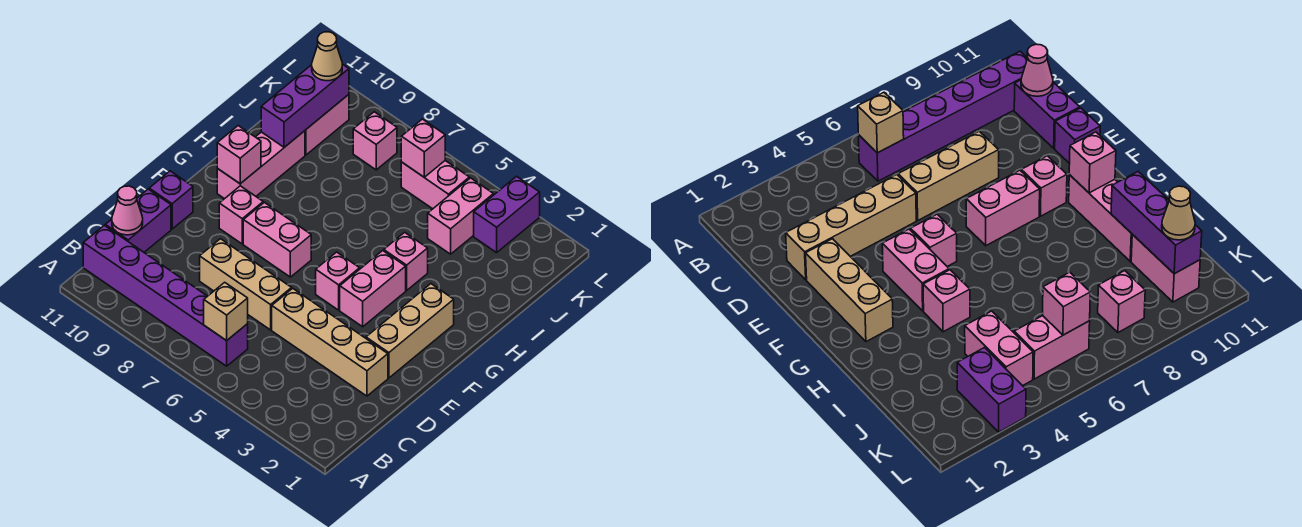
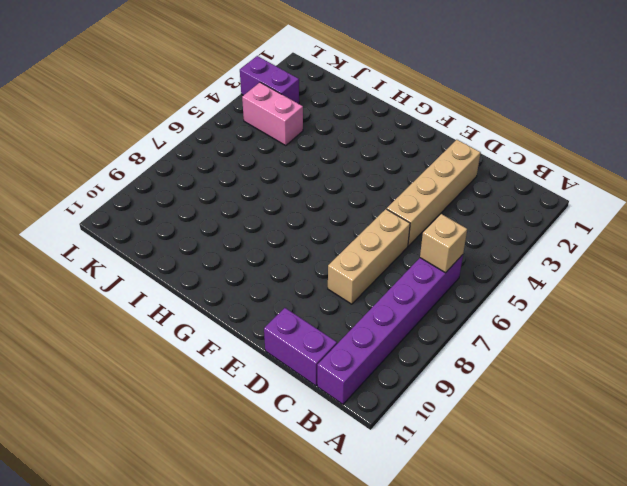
none -> tan 1x3 brick [366,284,454,378]
none -> purple 1x1 brick [149,171,193,229]
none -> pink 1x2 brick [340,251,406,327]

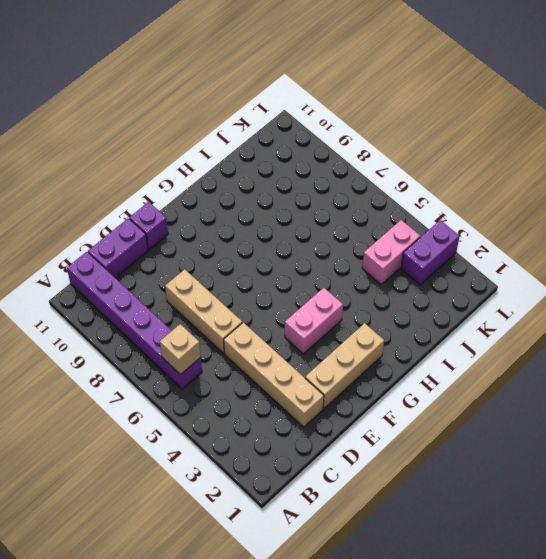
none -> pink 1x1 brick [316,252,360,310]
none -> pink 1x2 brick [243,203,311,277]
none -> pink 1x1 brick [219,186,263,244]

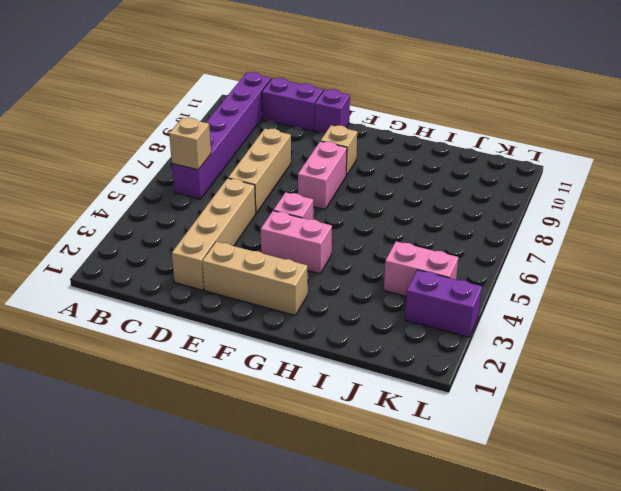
tan 1x1 brick [321,125,357,175] -> pink 1x1 brick [219,186,263,244]
none -> pink 1x3 brick [217,131,305,199]
none -> pink 1x1 brick [384,232,428,290]
none -> pink 1x2 brick [305,95,349,155]

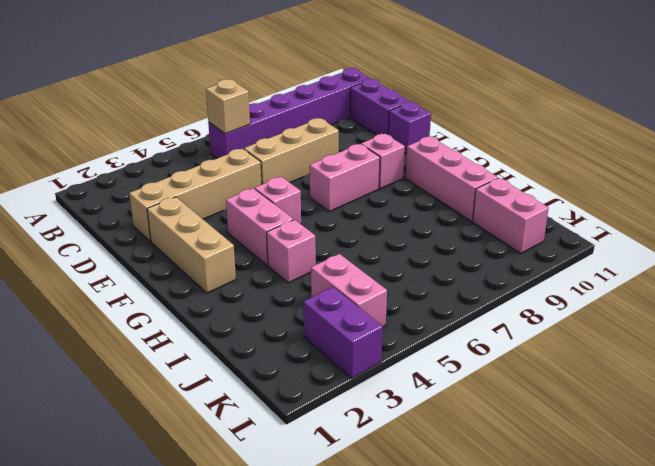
none -> pink 1x2 brick [401,161,469,209]
none -> pink 1x1 brick [353,112,397,170]
none -> pink 1x1 cone [112,186,143,235]

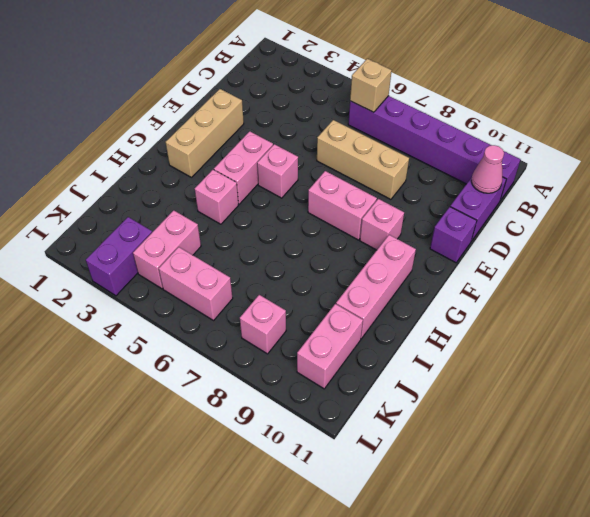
none -> tan 1x4 brick [272,288,388,396]
none -> pink 1x1 brick [217,126,261,184]
none -> purple 1x3 brick [261,64,349,147]

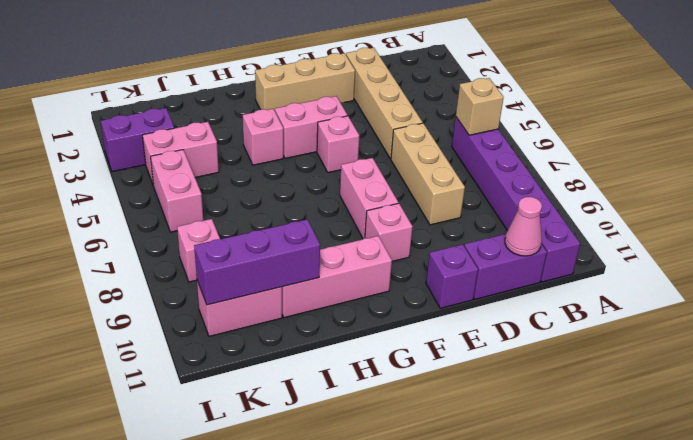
none -> pink 1x1 brick [217,126,261,184]
none -> pink 1x1 brick [401,119,445,177]
none -> tan 1x1 cone [312,32,342,81]

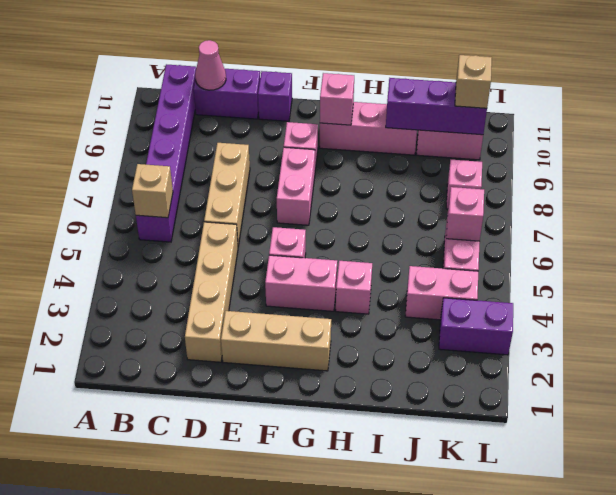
tan 1x1 brick [455,55,492,108] -> tan 1x1 cone [312,32,342,81]

